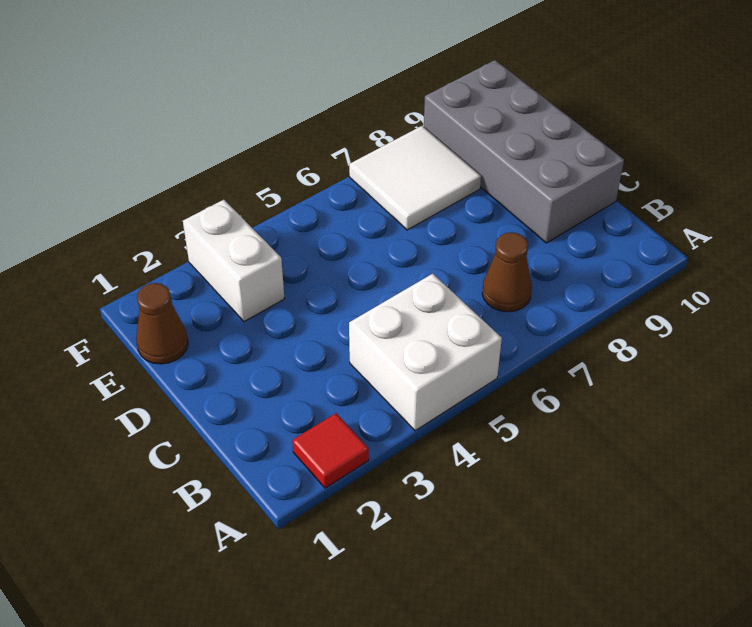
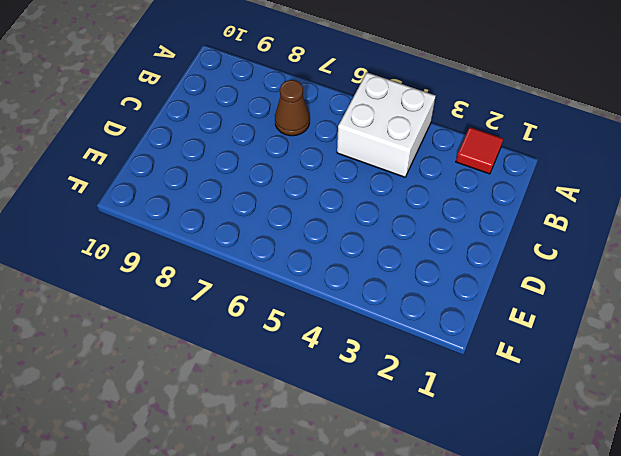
none -> grey 2x4 brick [424,60,624,243]
none -> brown 1x1 cone [136,283,188,364]

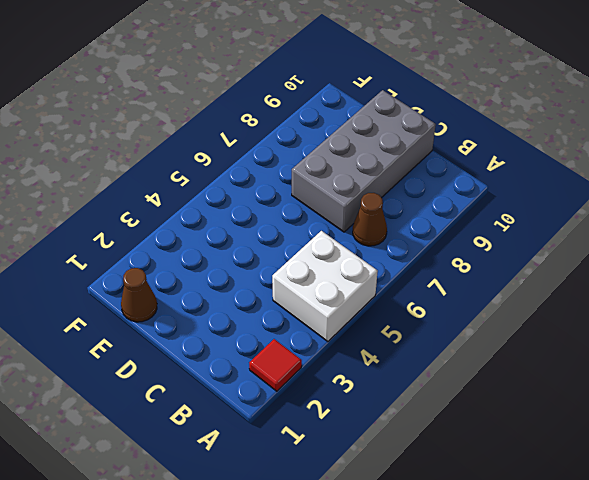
grey 2x4 brick [292,90,436,232] -> grey 2x4 brick turned to [424,60,624,243]
none -> white 1x2 brick [183,200,285,322]
none -> white 2x2 tile [349,126,481,230]

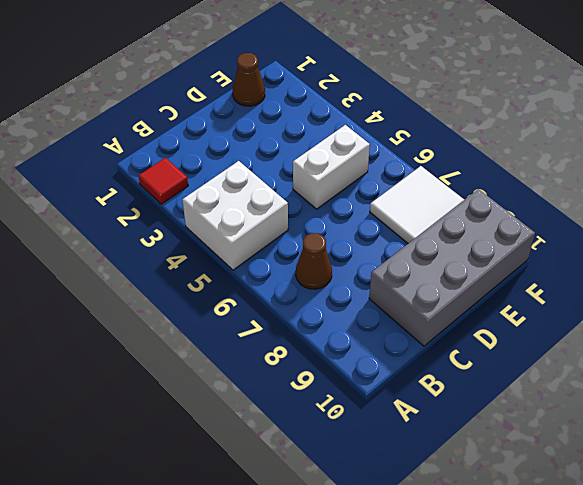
white 1x2 brick [293,125,370,209] -> white 1x2 brick moved to [183,200,285,322]

